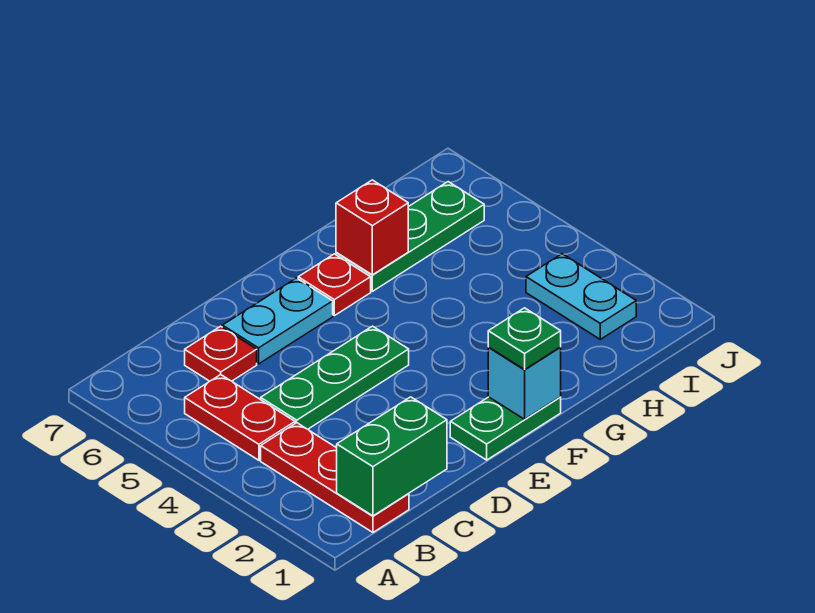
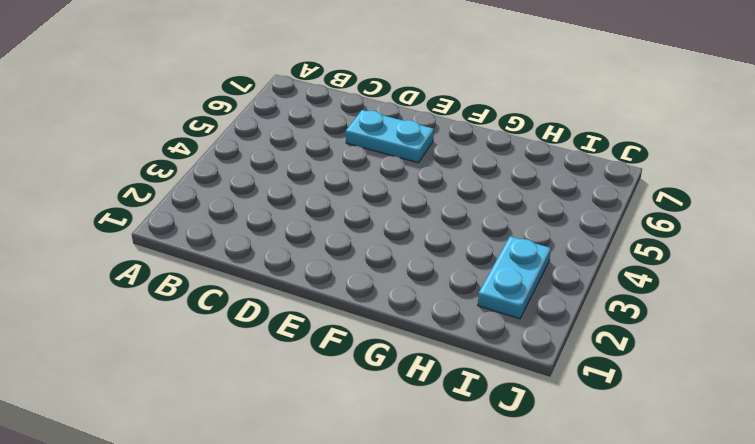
none -> red 1x3 plate [261,423,409,532]
none -> red 1x2 plate [185,375,295,460]
none -> green 1x3 plate [260,326,409,429]

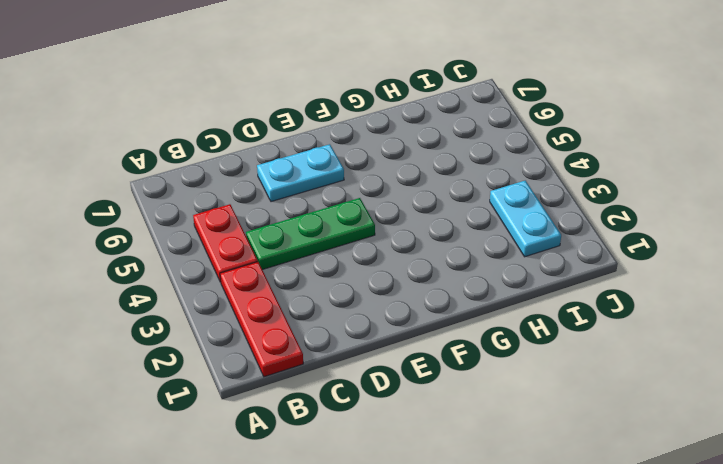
none -> red 1x1 plate [185,326,257,381]
none -> green 1x2 plate [450,397,561,460]
none -> red 1x1 plate [298,254,371,316]

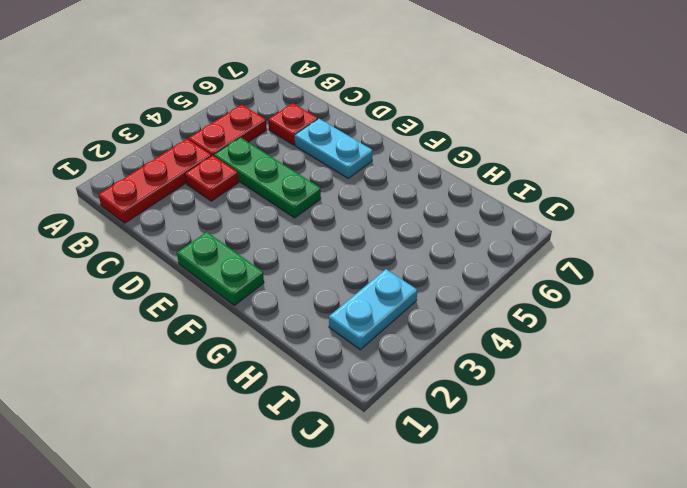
red 1x1 plate [185,155,239,201] -> red 1x1 plate moved to [298,254,371,316]
none -> green 1x3 plate [336,182,484,291]
none -> green 1x2 brick [337,397,447,516]
none -> cyan 1x1 brick [488,347,561,419]

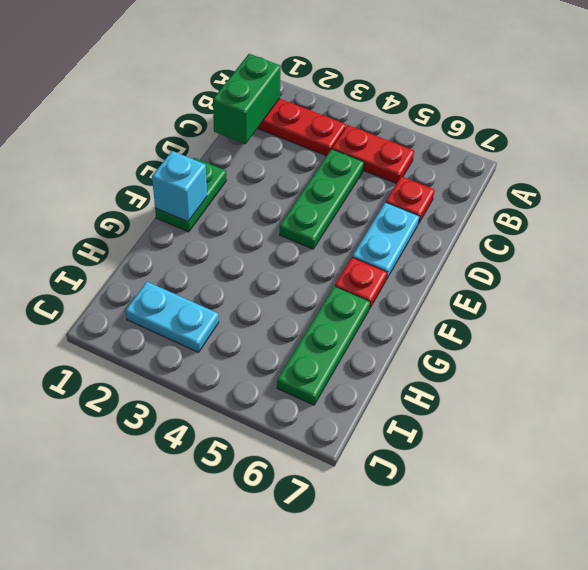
none -> red 1x1 brick [336,180,408,275]
none -> green 1x1 plate [488,308,561,369]

